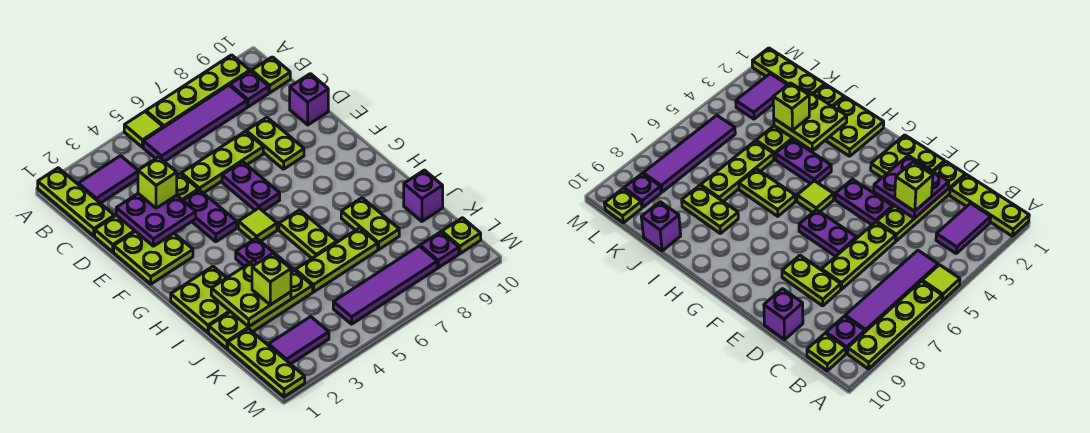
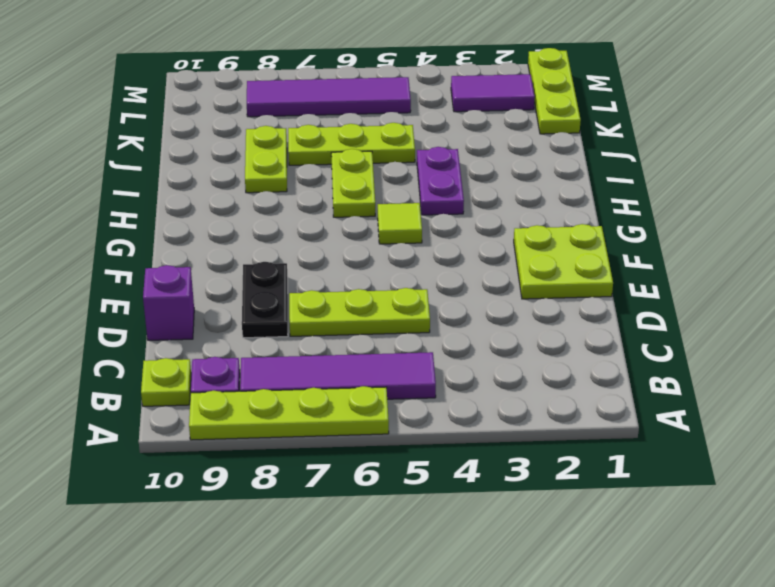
black 1x2 plate [242,262,288,338] -> lime 1x2 plate [246,117,304,169]
none -> lime 1x3 plate [38,168,114,236]
none -> lime 1x1 tile [124,112,163,147]
none -> purple 1x2 tile [78,156,138,203]
none -> lime 1x4 plate [95,174,198,252]

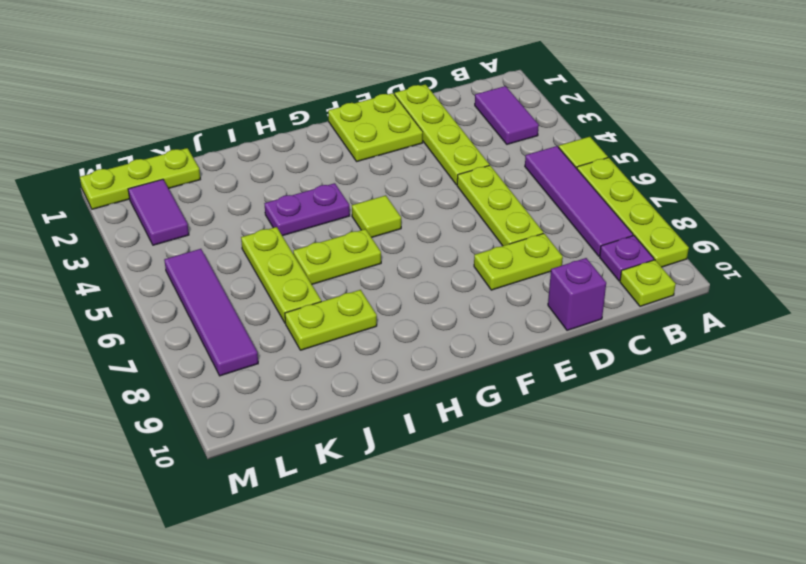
none -> lime 1x3 plate [38,168,114,236]
none -> purple 1x2 plate [183,190,236,242]
none -> purple 1x2 plate [222,162,280,211]
none -> lime 2x2 plate [171,267,230,332]

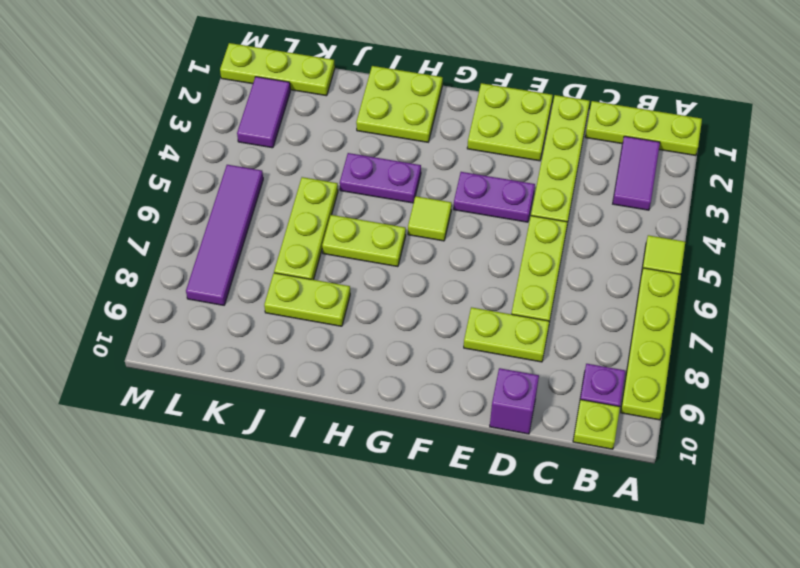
none -> purple 1x4 tile [143,85,247,162]
none -> purple 1x2 plate [222,162,280,211]
none -> lime 1x4 plate [209,270,313,348]
none -> purple 1x1 brick [404,170,443,221]

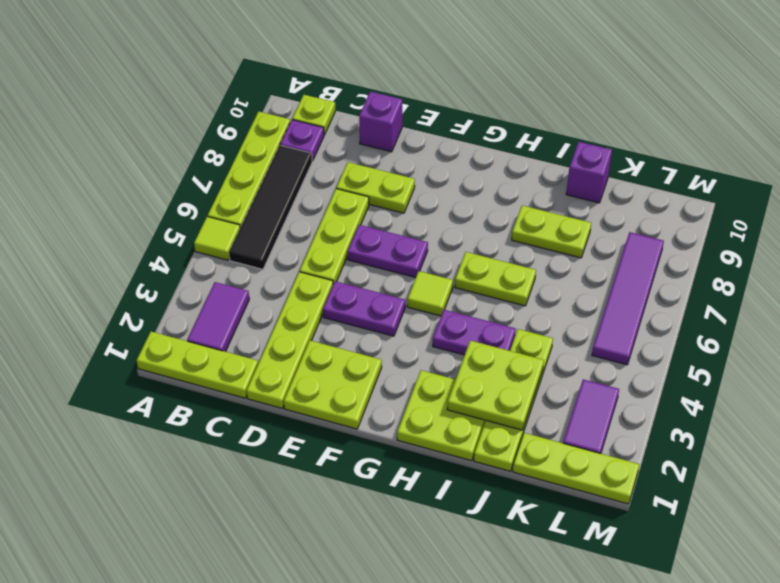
black 1x4 tile [229,145,312,269] -> purple 1x4 tile [143,85,247,162]
none -> lime 1x3 plate [295,228,378,292]
none -> purple 1x1 plate [420,232,459,268]
none -> lime 1x1 plate [442,218,481,254]
none -> purple 2x2 plate [116,194,196,246]

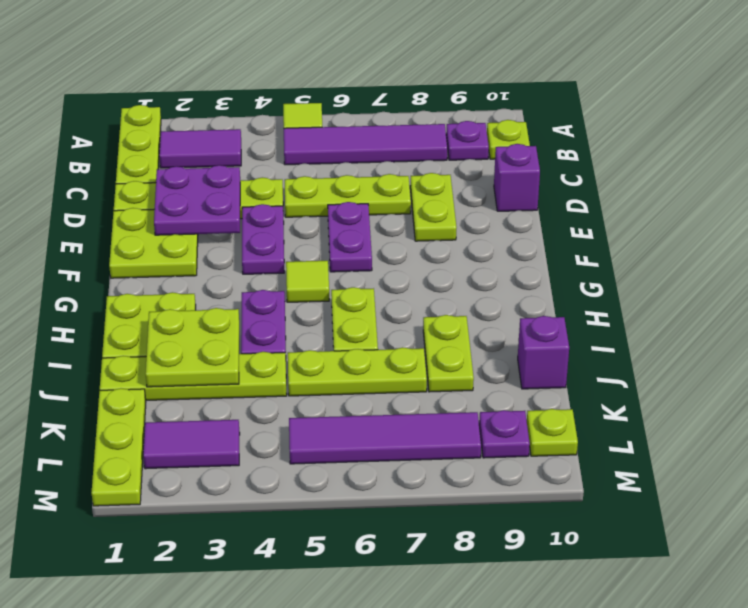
none -> lime 1x4 plate [146,55,250,128]
none -> lime 1x1 brick [138,157,177,208]
none -> lime 1x1 brick [252,253,291,305]

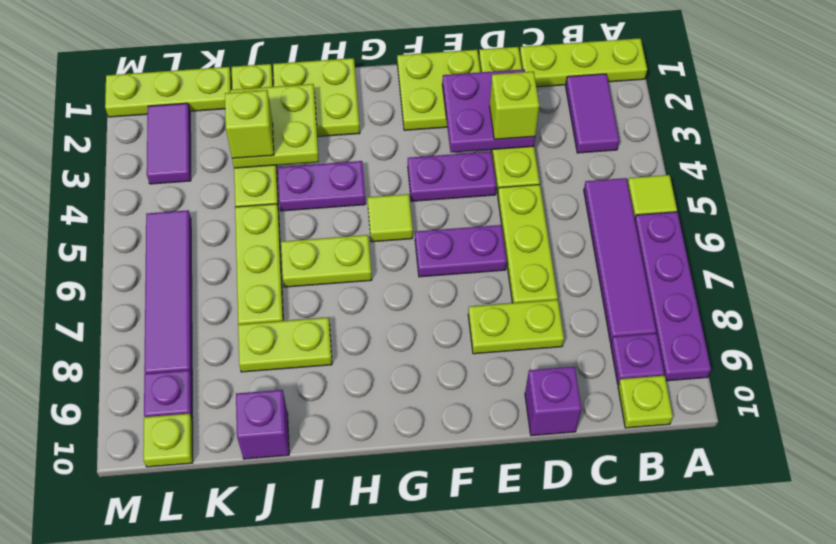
purple 1x4 plate [635,212,711,381] -> lime 1x4 plate [146,55,250,128]

